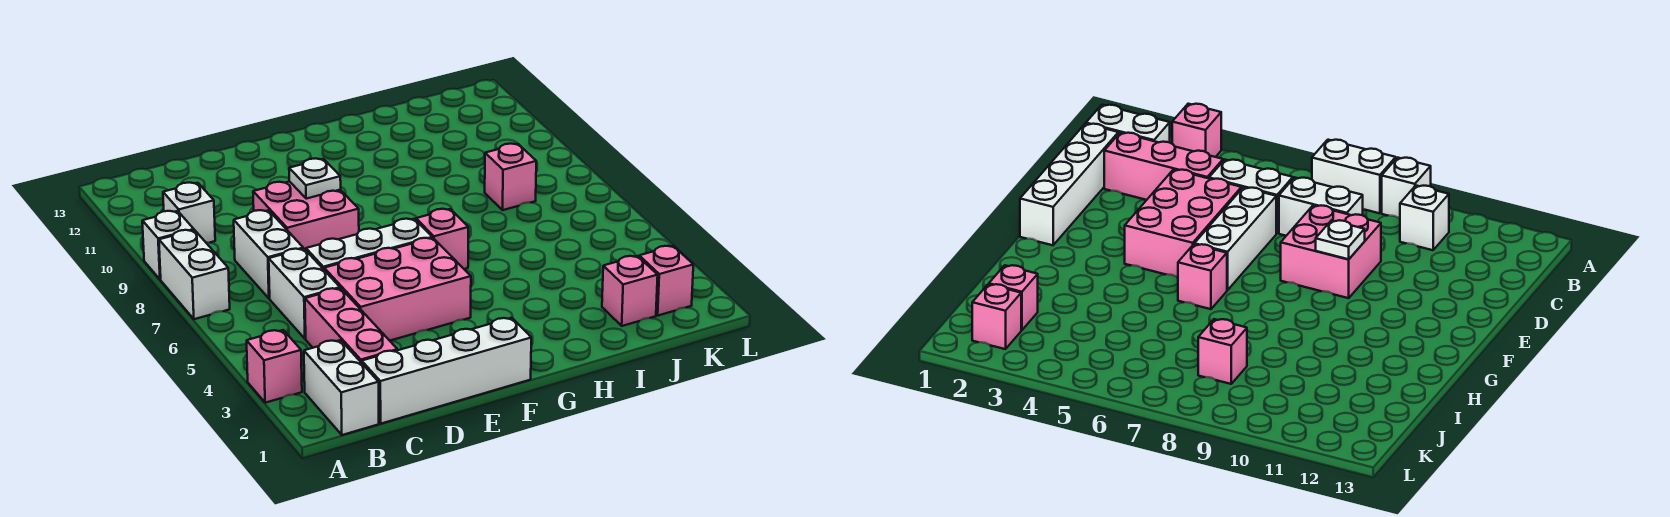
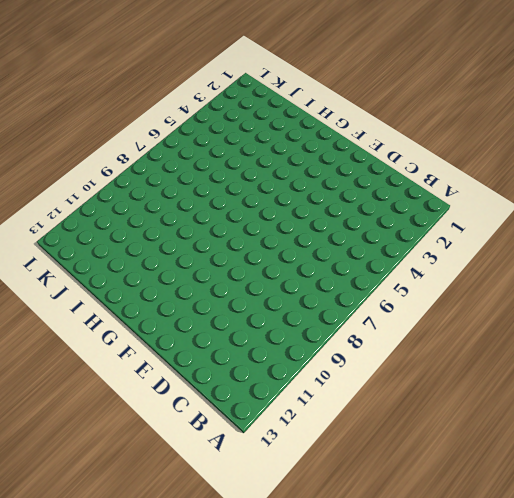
none -> pink 1x1 brick [247,330,302,403]
none -> white 1x2 brick [159,230,230,319]
none -> white 1x1 brick [142,211,194,280]

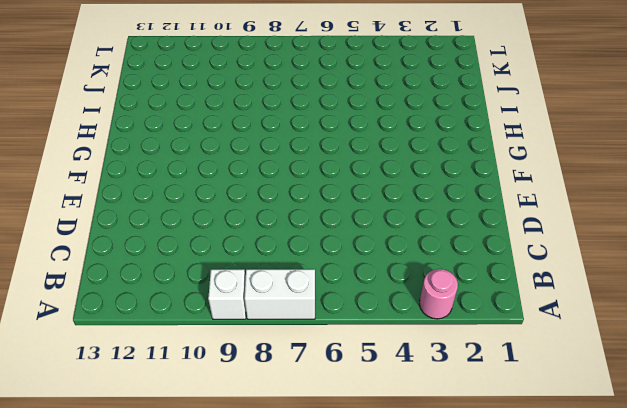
pink 1x1 round brick [419,269,458,319] -> pink 1x1 brick [247,330,302,403]
none -> white 1x2 brick [304,340,379,435]
none -> white 1x1 brick [163,182,215,243]
none -> white 1x4 brick [362,318,531,424]

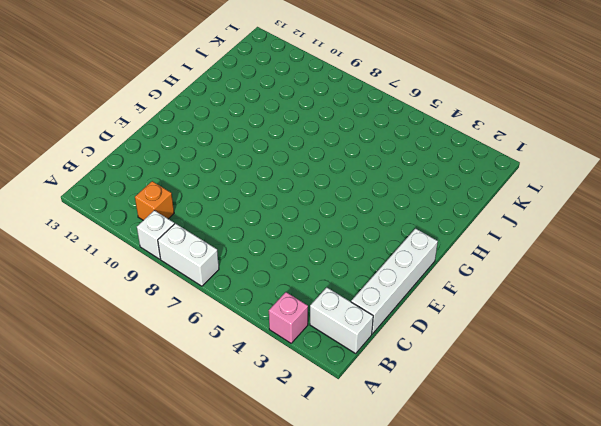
orange 1x1 brick [135,181,174,220] -> white 1x1 brick [163,182,215,243]
none -> pink 1x3 brick [305,288,397,363]
none -> white 1x2 brick [269,249,340,339]
none -> white 1x2 brick [234,210,303,298]

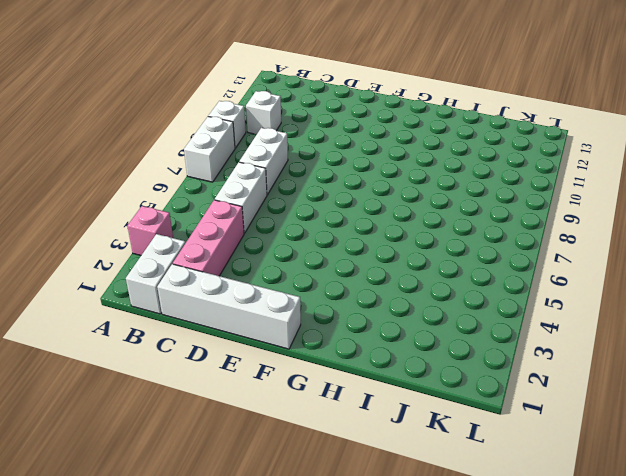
none -> pink 2x3 brick [324,238,471,341]
none -> white 1x3 brick [306,219,432,269]
none -> pink 2x2 brick [253,182,359,250]

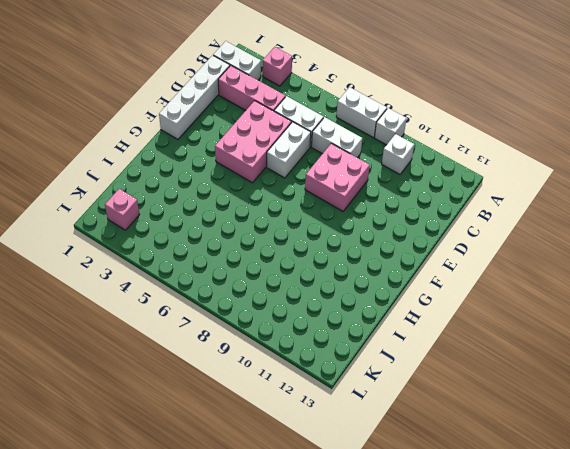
white 1x2 brick [267,122,311,178] -> white 1x3 brick [306,219,432,269]
none -> pink 1x1 brick [416,209,468,269]
none -> pink 1x1 brick [602,256,658,326]
none -> pink 1x1 brick [485,144,536,210]

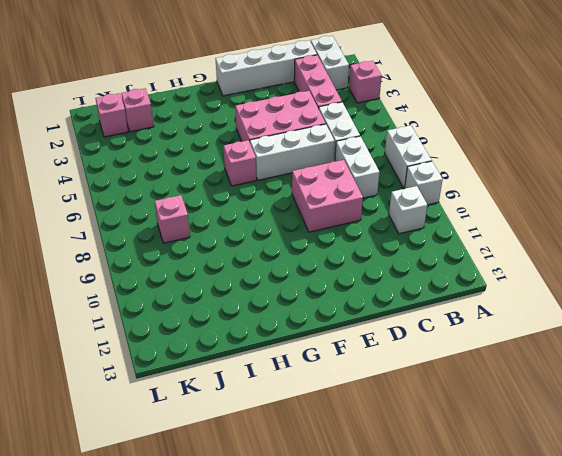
none -> white 1x1 plate [289,158,341,199]

